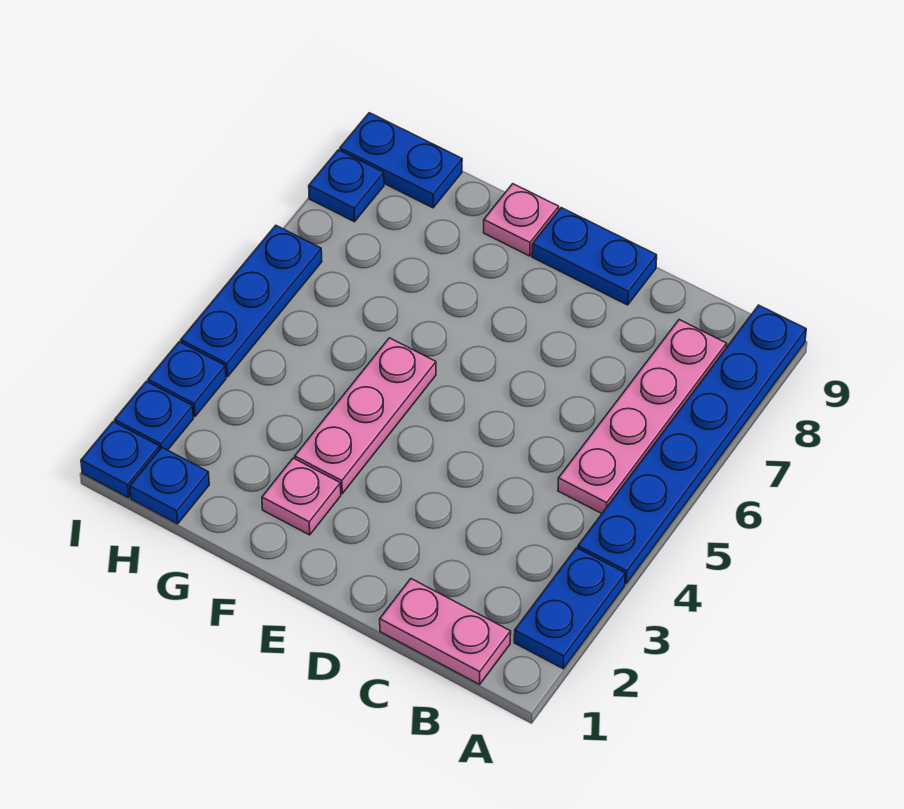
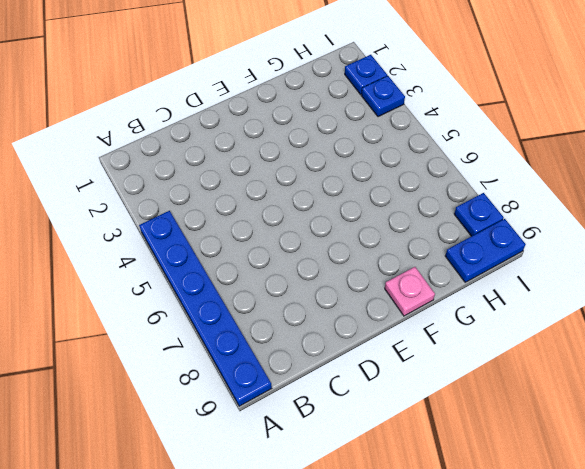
none -> blue 1x2 plate [514,548,625,669]
none -> pink 1x2 plate [380,579,511,684]
none -> pink 1x4 plate [558,320,727,513]

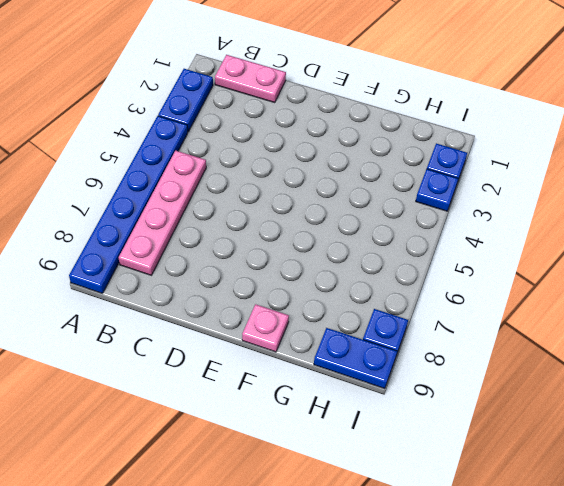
none -> blue 1x2 plate [532,208,657,305]
none -> pink 1x1 plate [262,458,341,535]
none -> pink 1x3 plate [295,338,436,494]

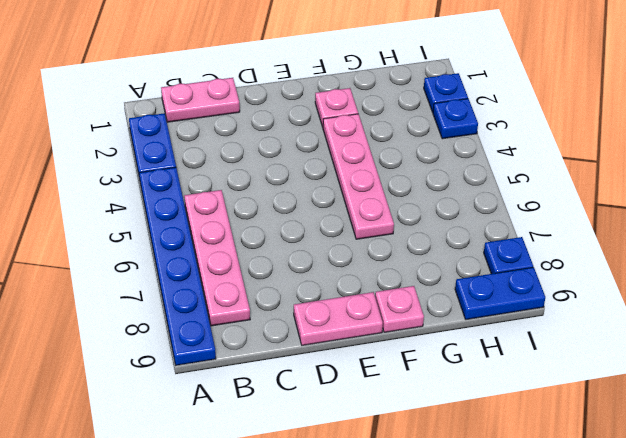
pink 1x2 plate [294,292,383,345] -> blue 1x2 plate [532,208,657,305]
pink 1x4 plate [323,114,394,239] -> pink 1x3 plate [295,338,436,494]
none -> blue 1x1 plate [130,447,209,524]
none -> blue 1x1 plate [81,422,160,498]
none -> blue 1x3 plate [181,226,322,377]

